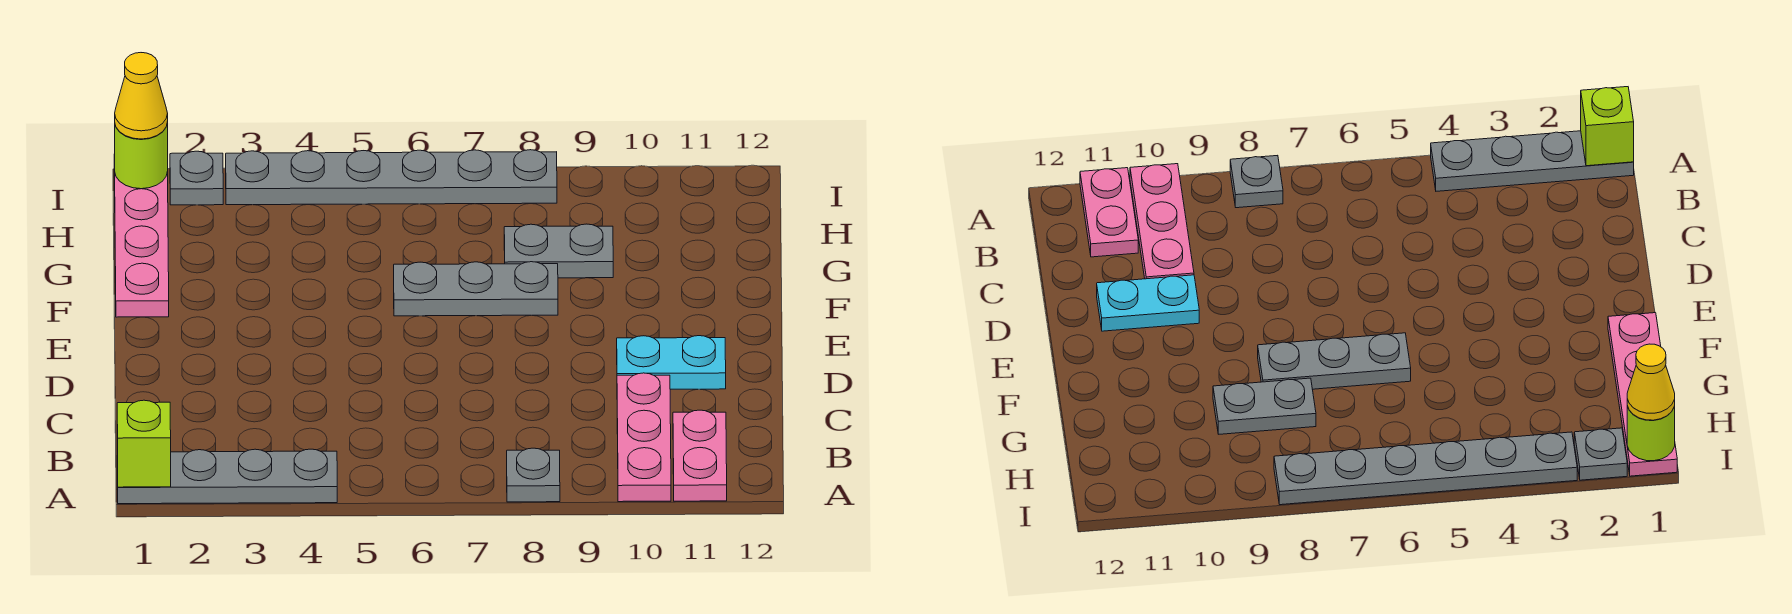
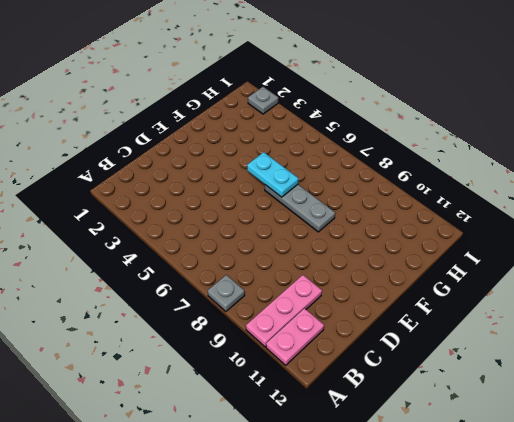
cyan 1x2 plate [247,152,298,197] -> cyan 1x2 plate moved to [617,336,726,389]
none -> grey 1x4 plate [117,449,337,504]
none -> pink 1x4 plate [114,154,169,317]
none -> grey 1x2 plate [504,224,613,278]

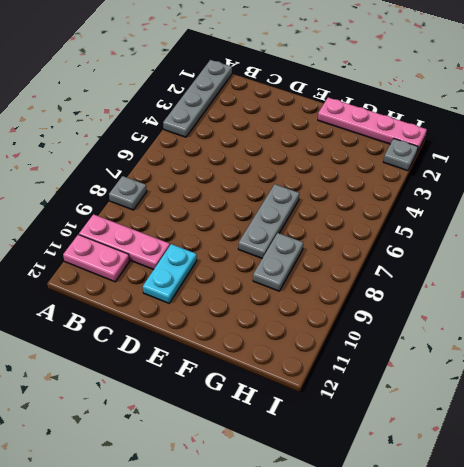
none -> grey 1x6 plate [226,150,557,205]
none -> lime 1x1 brick [117,400,171,487]
none -> lime 1x1 round brick [114,122,168,189]

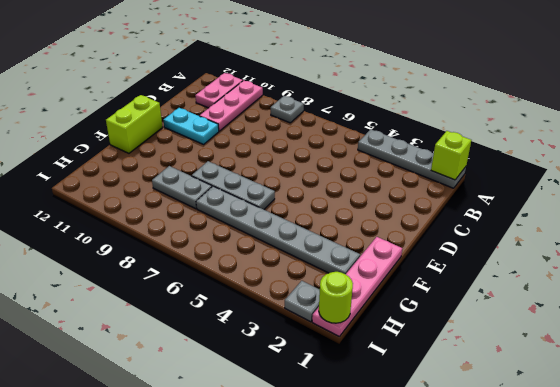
lime 1x2 brick [106,95,163,153] -> none
grey 1x6 plate [196,186,360,274] -> grey 1x6 plate moved to [226,150,557,205]
none -> yellow 1x1 cone [115,53,168,139]

